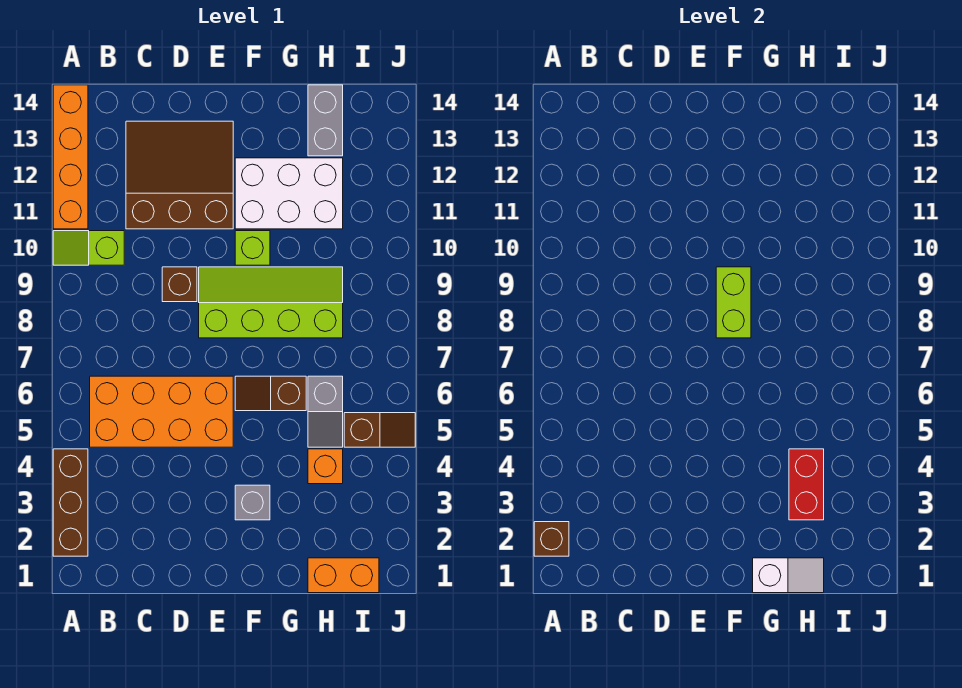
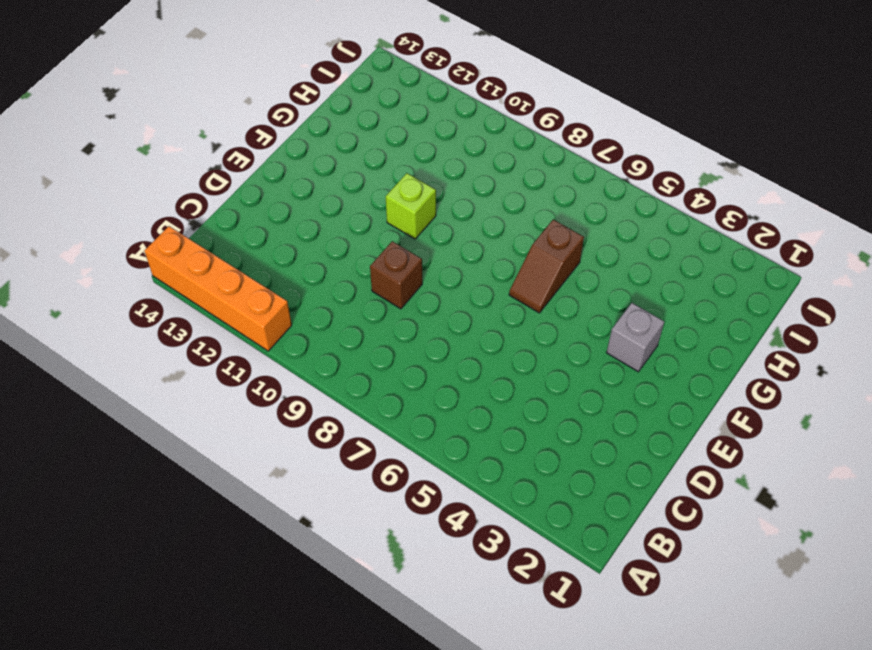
none -> brown 1x3 brick [53,449,88,556]
none -> lime 1x2 slope [53,231,124,265]
none -> orange 2x4 brick [90,376,233,447]

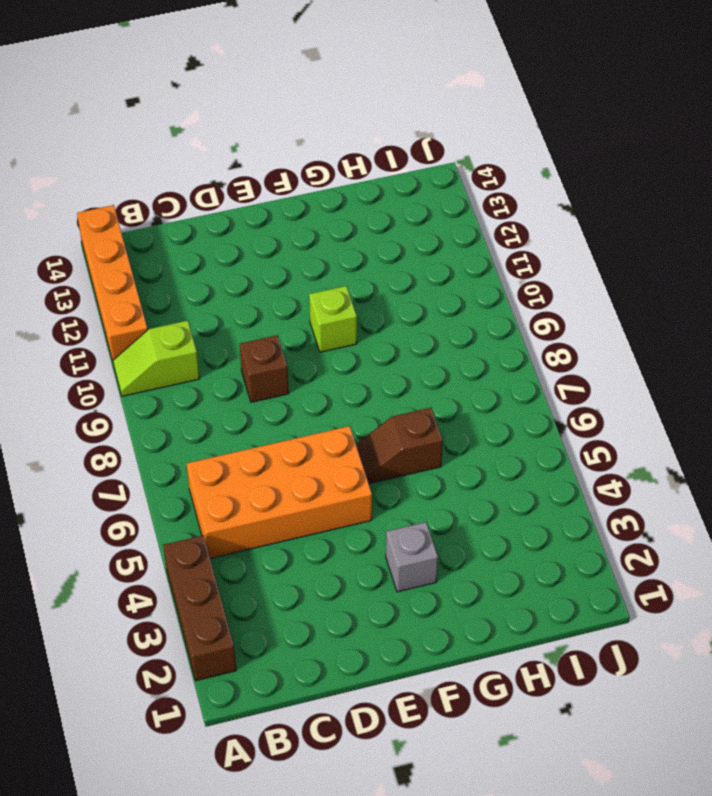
none -> brown 3x3 slope [126,121,233,229]
none -> lime 2x4 slope [199,267,343,338]
none -> white 2x3 brick [235,158,343,229]

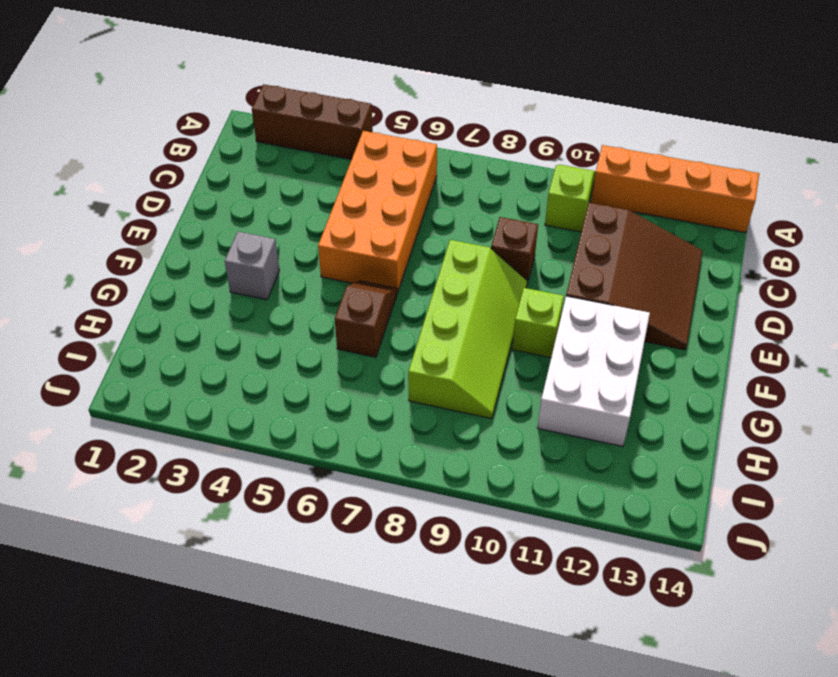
none -> orange 1x2 brick [308,558,379,593]
none -> orange 1x1 brick [308,449,343,484]
none -> grey 1x2 slope [308,376,343,447]

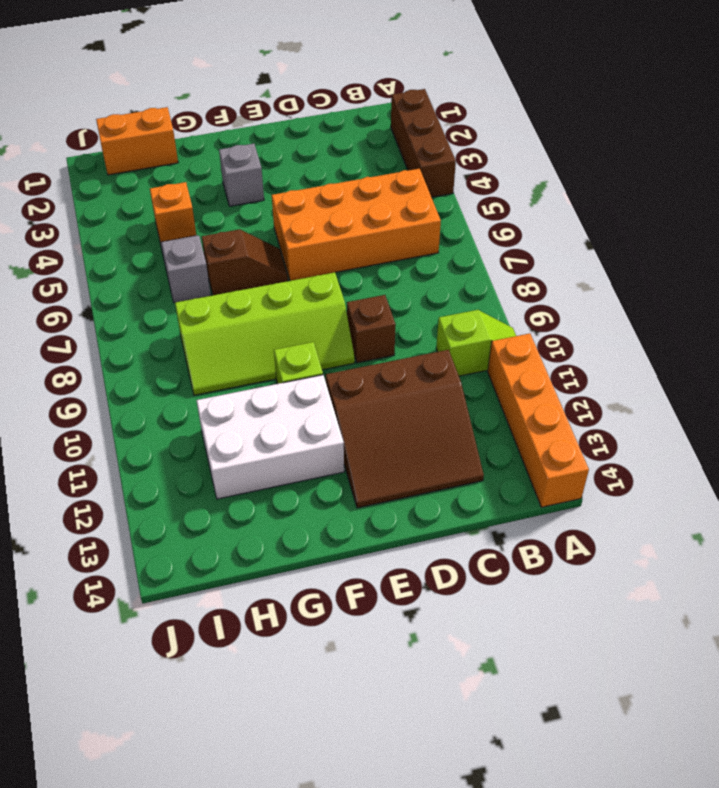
none -> grey 1x2 brick [308,85,343,156]
none -> brown 1x2 slope [344,413,415,447]
none -> brown 1x1 brick [534,522,569,556]

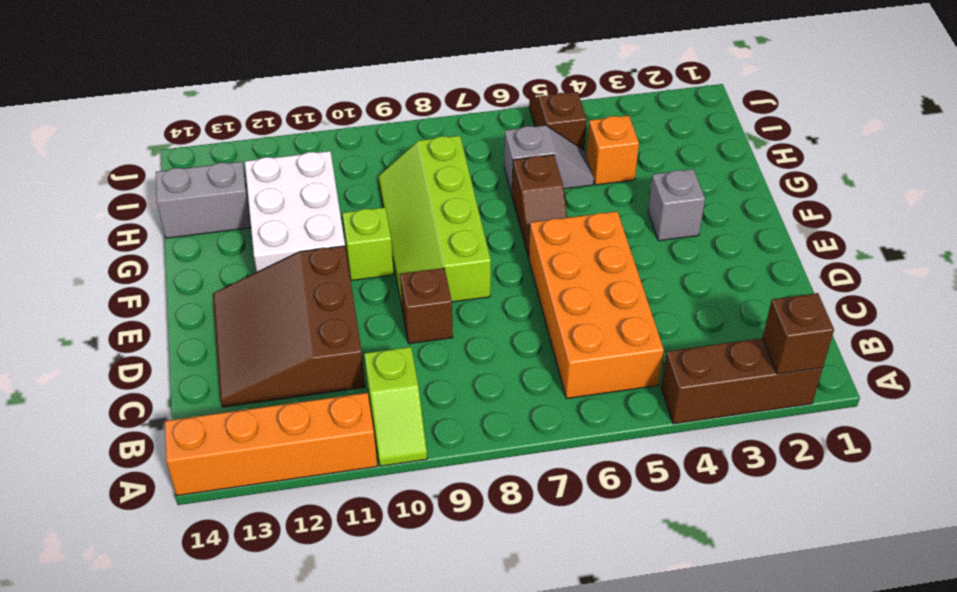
none -> orange 1x2 brick [308,558,379,593]
none -> lime 1x2 brick [716,267,751,338]
none -> white 1x2 slope [753,558,824,593]

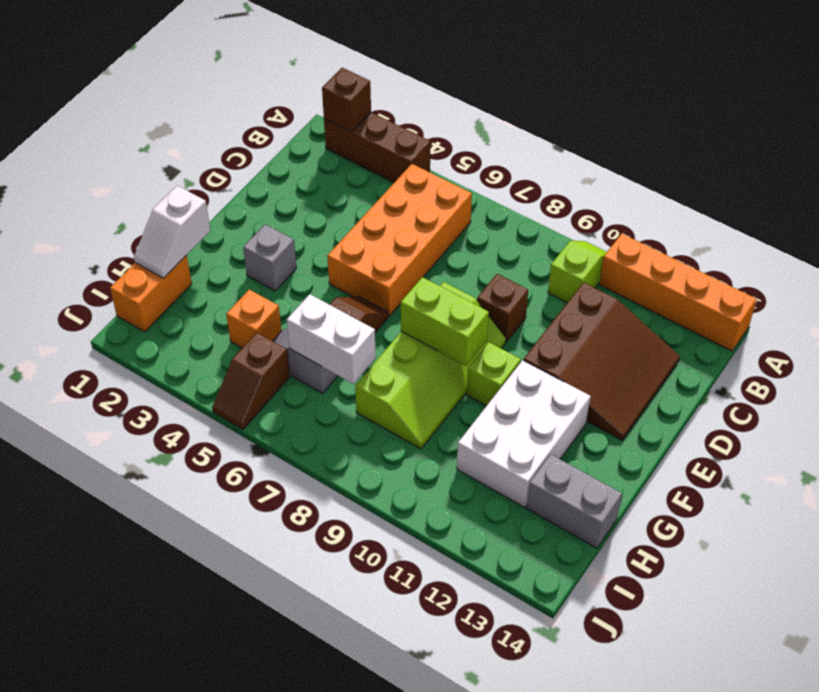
white 1x2 brick [287,294,376,384] -> none
none -> red 1x2 brick [789,449,824,520]

